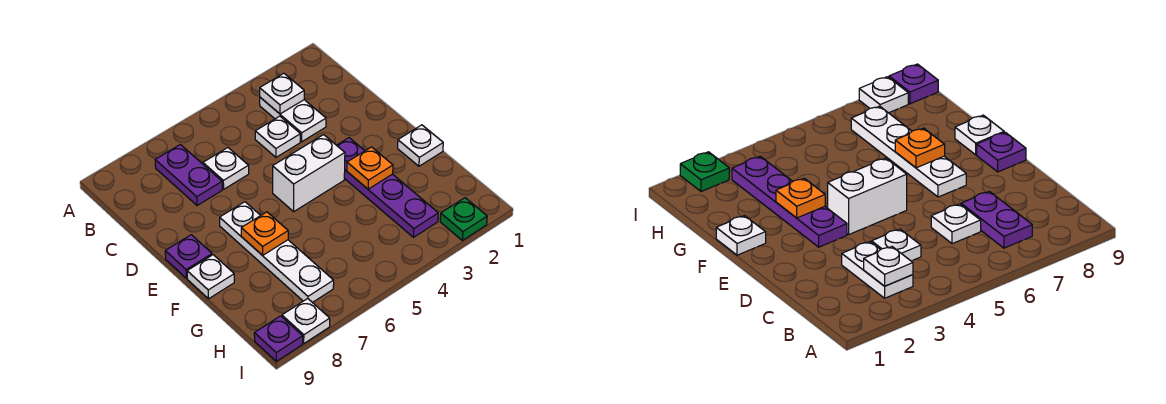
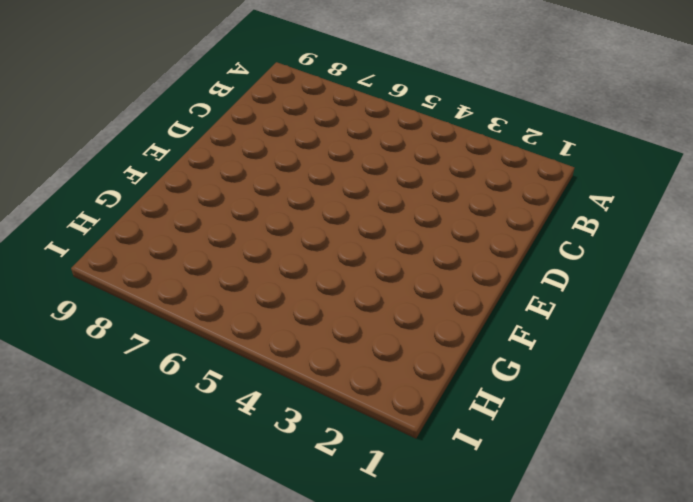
none -> white 1x2 plate [260,97,326,142]
none -> purple 1x2 plate [155,145,222,206]
none -> white 1x1 plate [255,116,300,157]

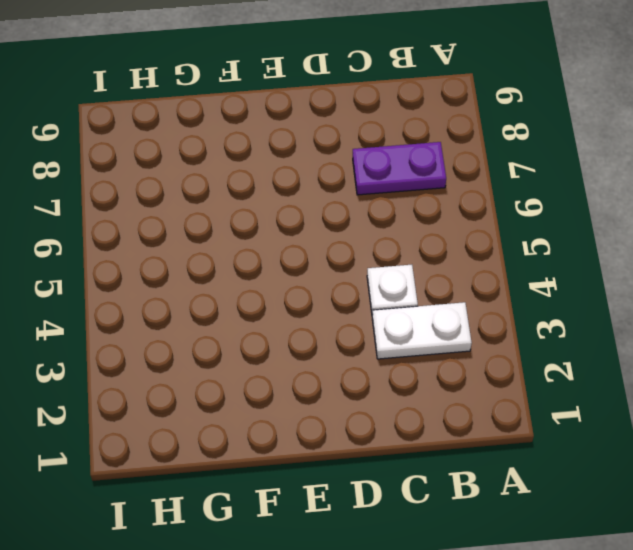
none -> white 1x1 plate [203,148,249,189]
none -> purple 1x4 plate [337,138,438,237]
none -> white 1x2 brick [273,135,345,211]

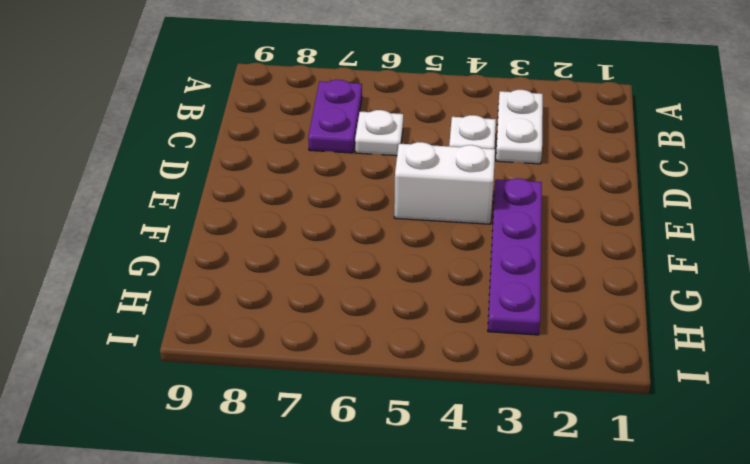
none -> white 1x4 plate [220,202,334,303]
none -> purple 1x1 plate [165,235,212,278]
none -> white 1x1 plate [398,125,443,166]

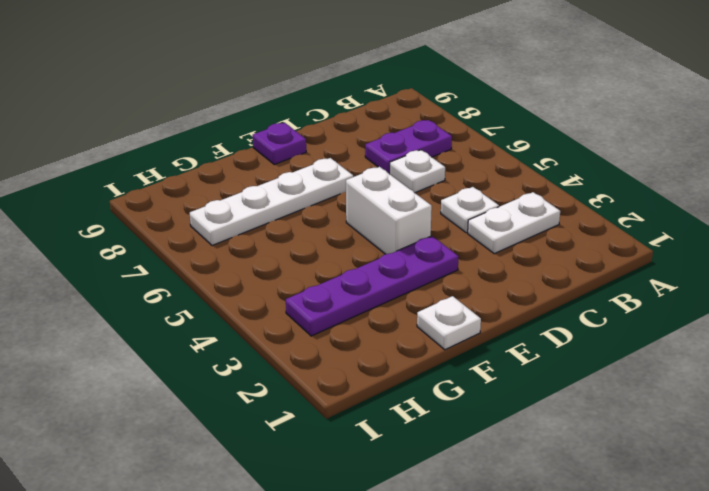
none -> white 1x1 plate [187,255,234,299]
none -> green 1x1 plate [440,198,487,240]
none -> white 1x1 plate [282,299,330,343]

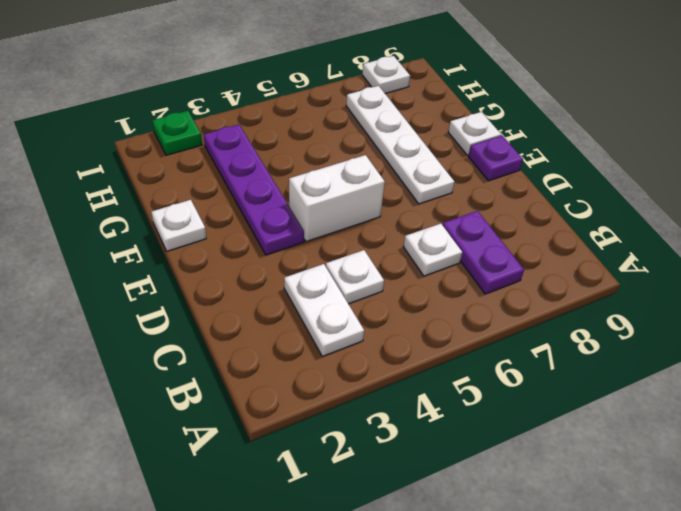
none -> purple 1x1 plate [254,316,303,361]
none -> white 1x1 plate [260,73,304,114]
none -> orange 1x1 plate [347,147,393,189]

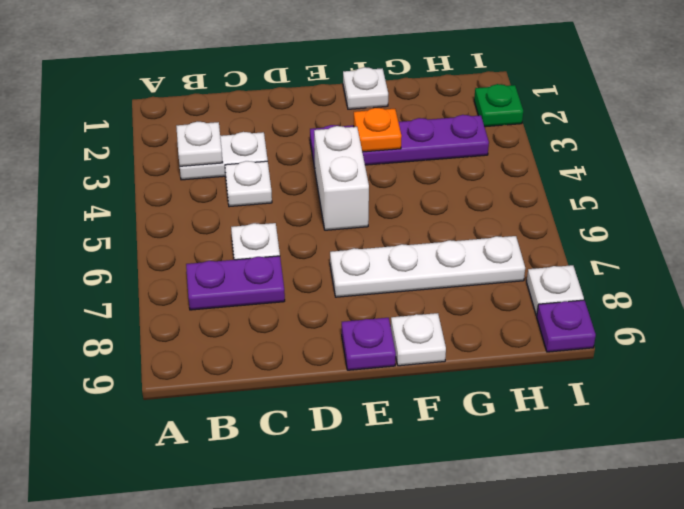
none -> orange 1x1 plate [241,212,288,255]

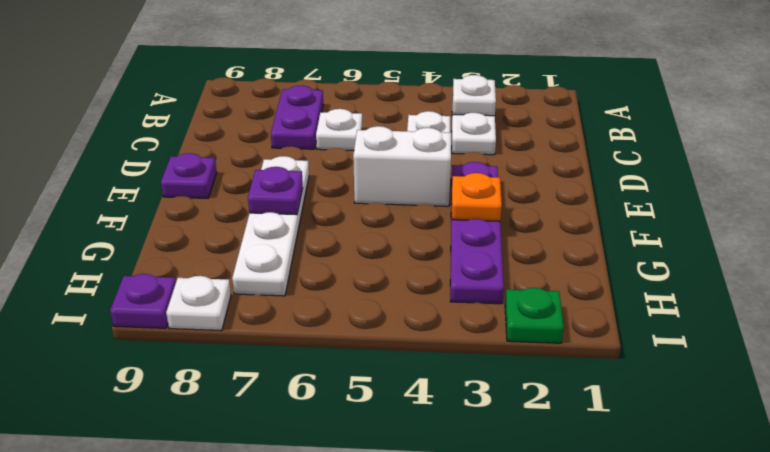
purple 1x1 plate [248,167,303,215] -> orange 1x1 plate [241,212,288,255]
none -> white 1x1 plate [398,125,443,166]
none -> white 1x1 plate [187,255,234,299]

